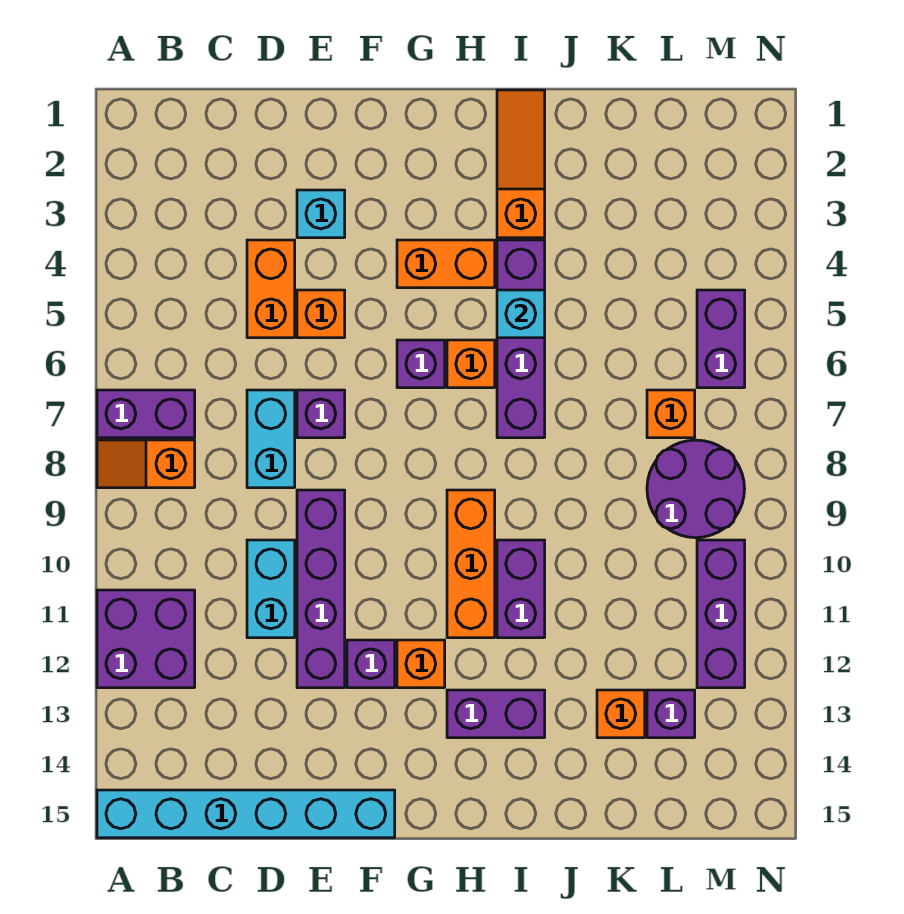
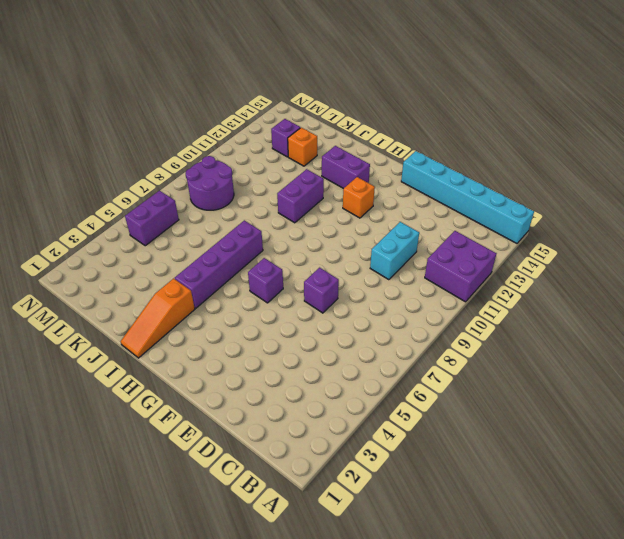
none -> purple 1x2 brick [97,390,195,438]
none -> orange 1x2 slope [97,440,195,488]
none -> orange 1x2 brick [247,240,295,338]

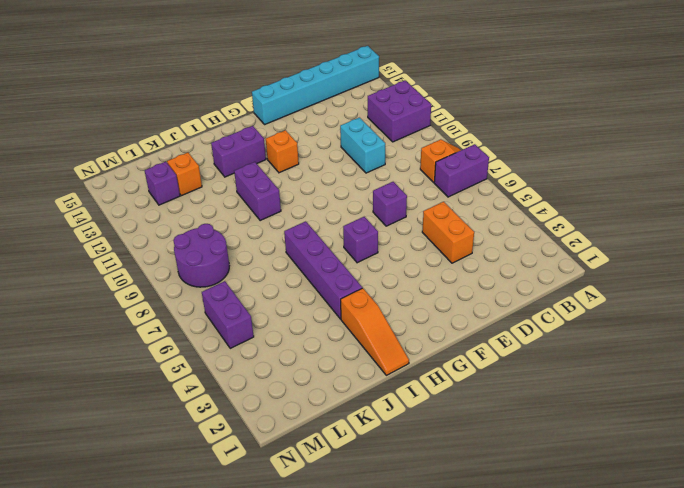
none -> cyan 1x2 brick [247,390,295,488]
none -> cyan 1x1 brick [297,190,345,238]
none -> orange 1x1 brick [297,290,345,338]

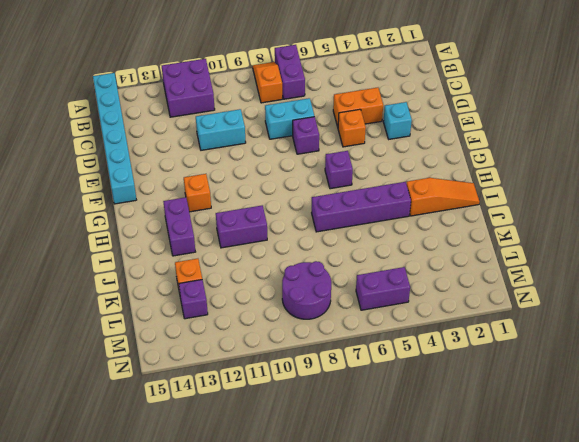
none -> purple 1x4 brick [297,490,345,688]
none -> purple 1x1 brick [347,640,395,688]
none -> orange 1x2 brick [397,240,495,288]

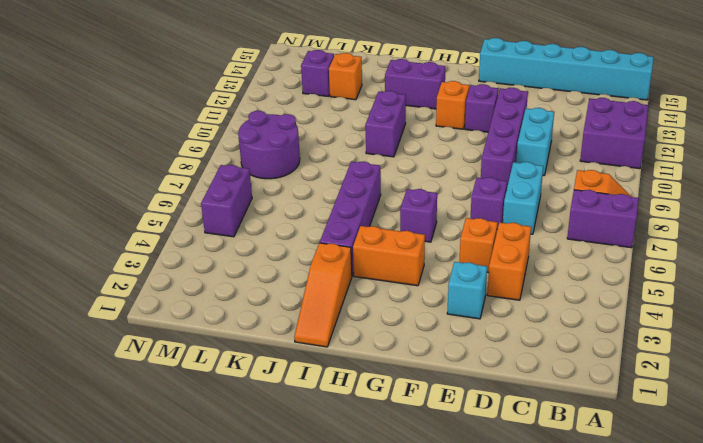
none -> orange 1x1 brick [447,340,495,388]
none -> orange 1x3 brick [447,490,495,638]
none -> orange 1x1 brick [647,390,695,438]

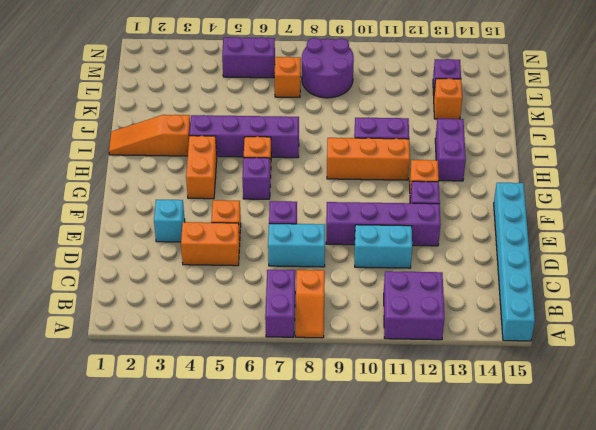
none -> purple 1x3 brick [697,540,745,688]
none -> cyan 1x1 brick [497,290,545,338]

